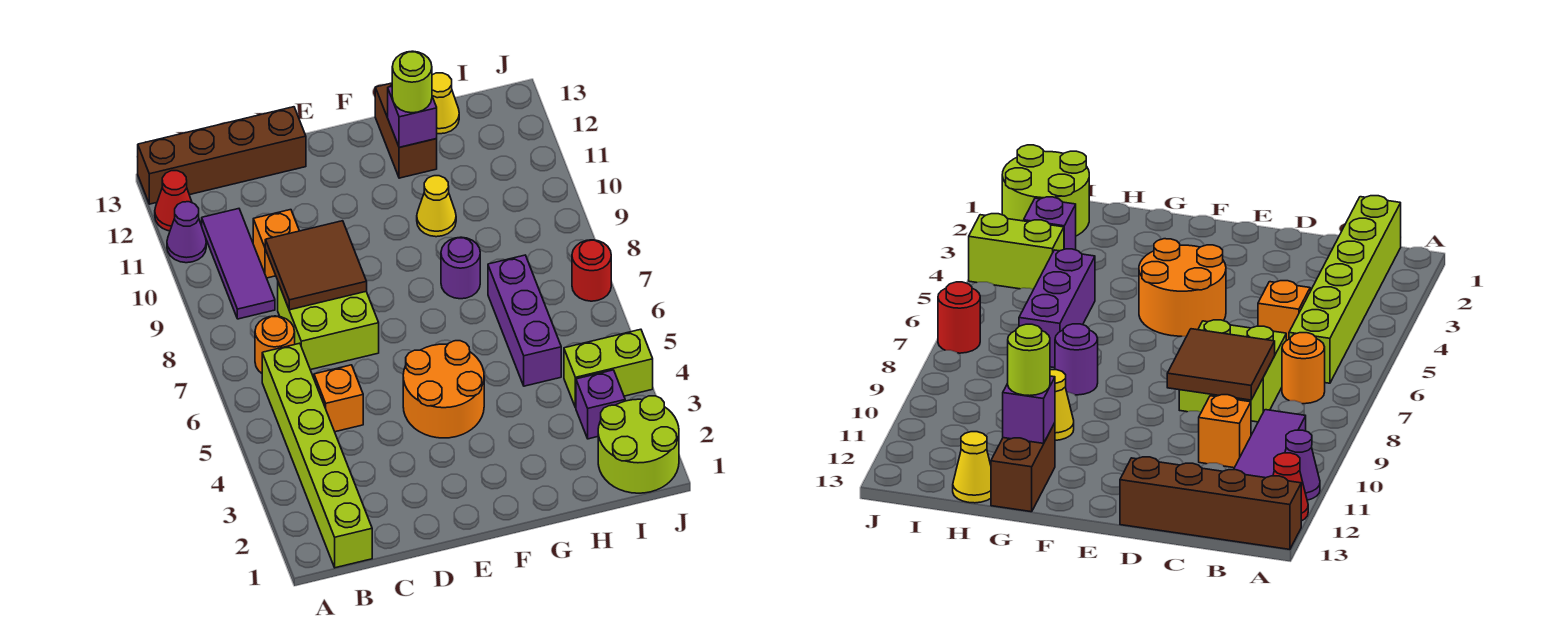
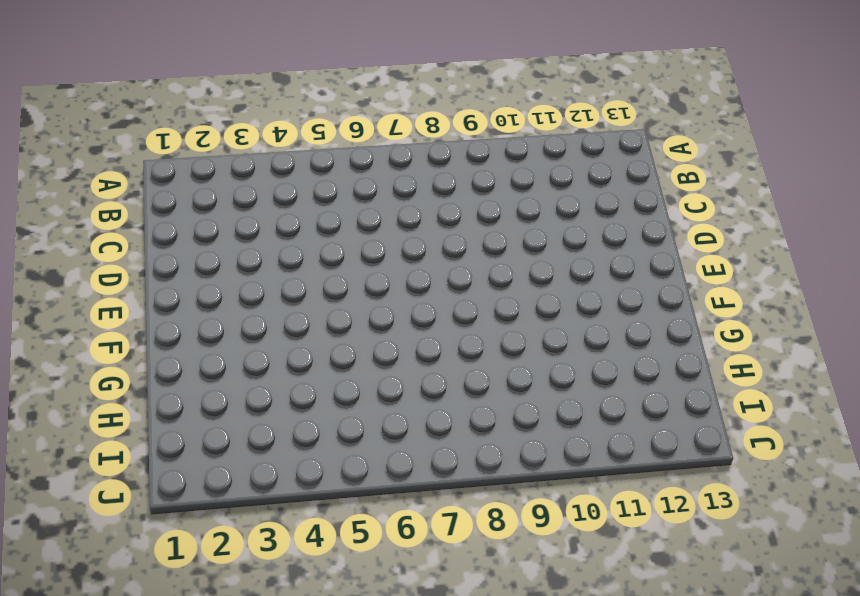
none -> purple 1x1 cone [167,202,206,263]
none -> red 1x1 cone [155,171,192,231]
none -> brown 1x4 brick [138,107,306,204]

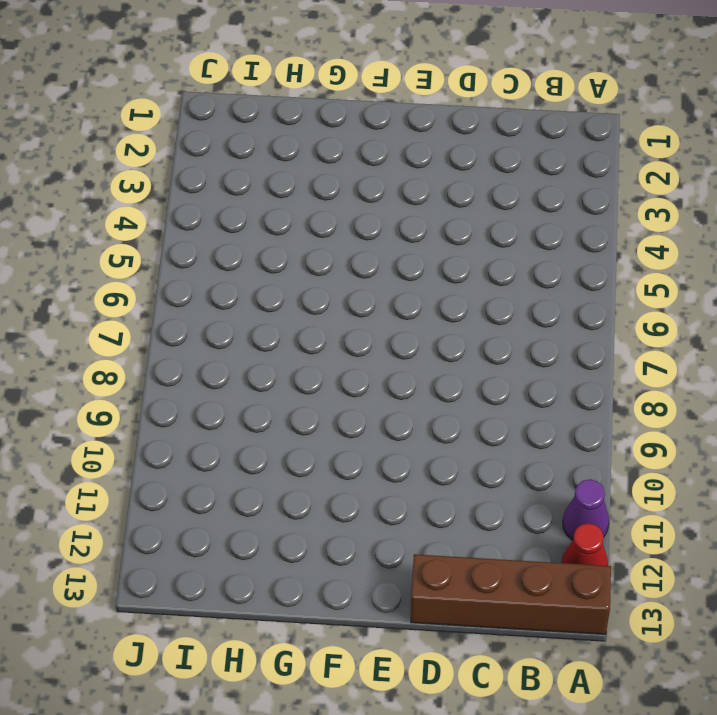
none -> lime 1x6 brick [262,343,372,568]
none -> orange 1x1 round brick [255,316,295,373]
none -> purple 1x3 tile [202,209,275,319]

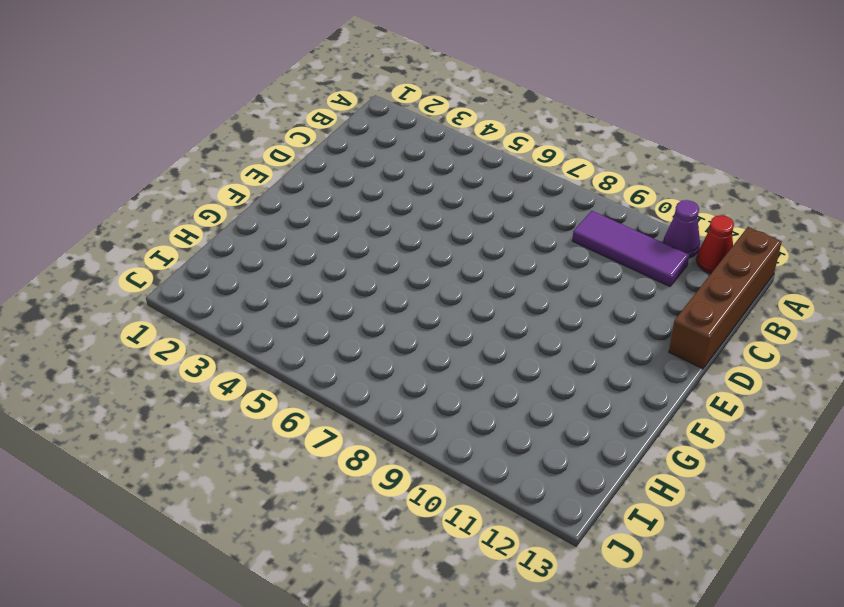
none -> lime 1x6 brick [262,343,372,568]
none -> orange 1x1 round brick [255,316,295,373]
none -> orange 1x1 brick [314,365,363,432]

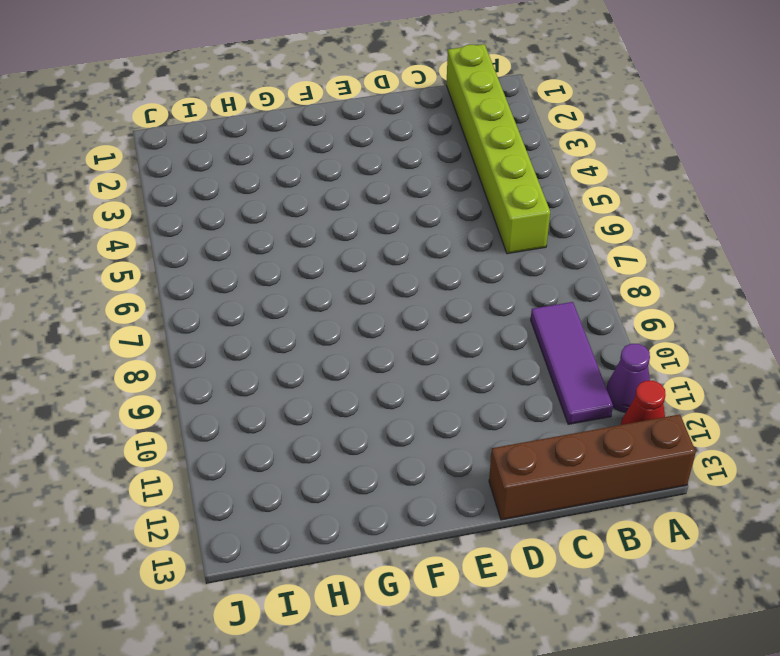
none -> orange 1x1 round brick [255,316,295,373]
none -> orange 1x1 brick [314,365,363,432]
none -> lime 2x2 brick [278,283,379,370]

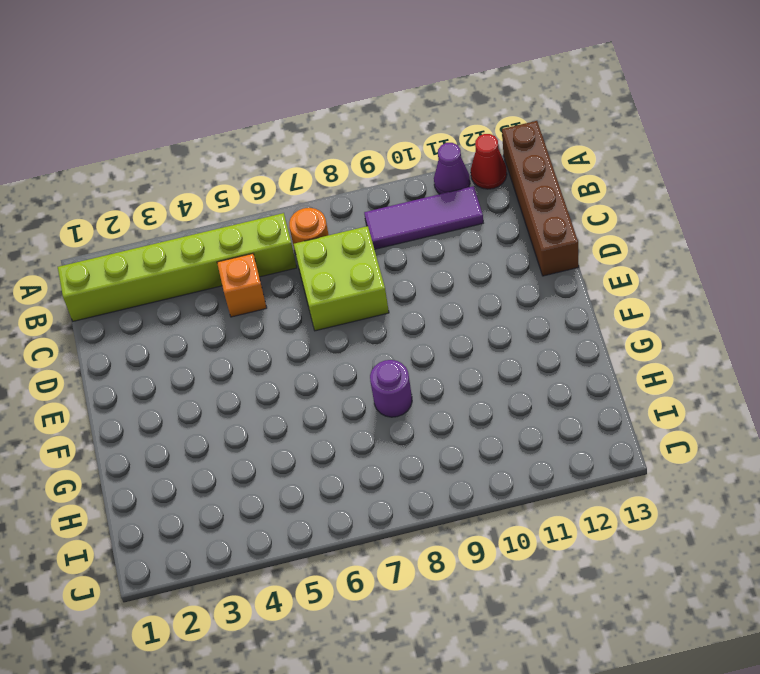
none -> orange 1x1 brick [253,210,299,278]
none -> orange 2x2 round brick [403,341,484,438]
none -> yellow 1x1 cone [417,176,456,237]

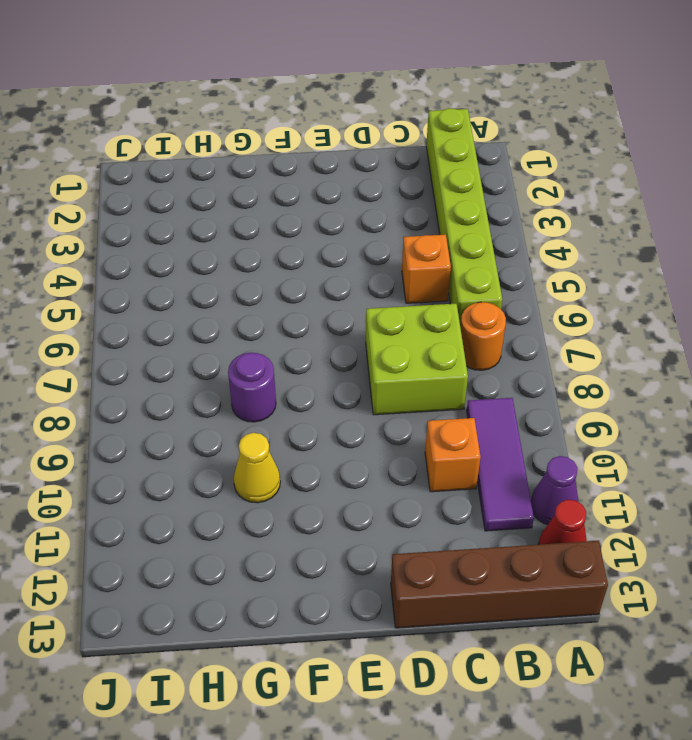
none -> orange 2x2 round brick [403,341,484,438]
none -> brown 1x2 brick [375,83,437,178]
none -> purple 1x3 brick [488,255,561,386]

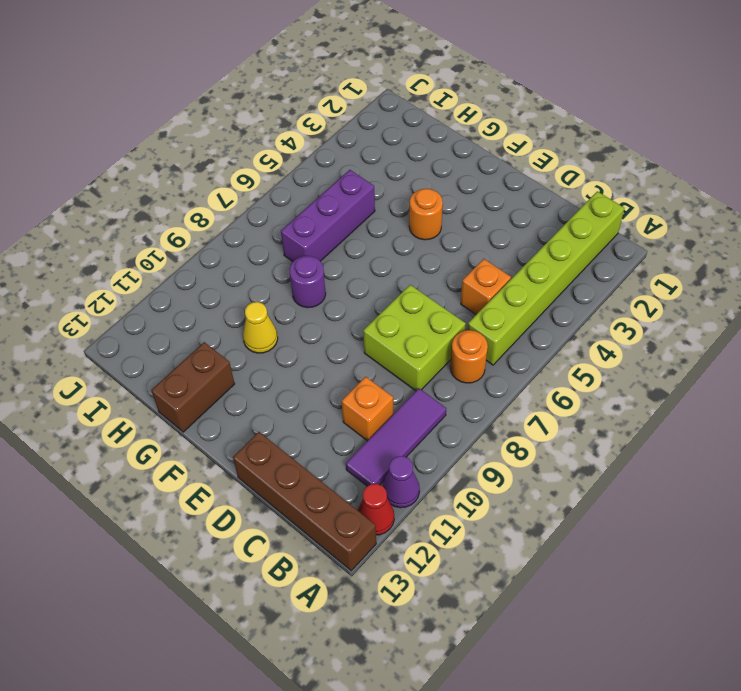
orange 1x1 round brick [409,189,443,240] -> orange 2x2 round brick [403,341,484,438]
none -> yellow 1x1 cone [432,73,459,134]
none -> lime 2x2 round brick [598,396,679,493]
none -> purple 1x1 brick [576,370,625,439]

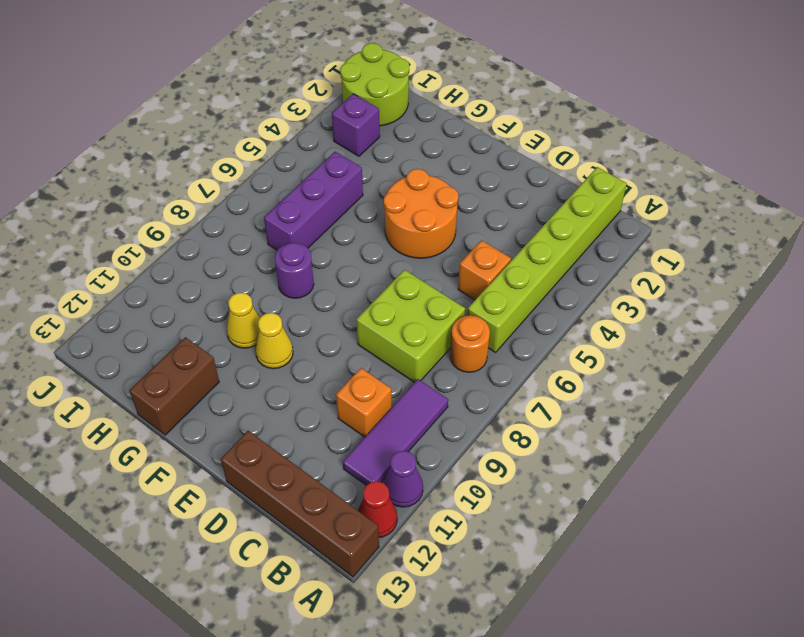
yellow 1x1 cone [256,313,293,369] -> yellow 1x1 cone moved to [432,73,459,134]
none -> lime 1x2 brick [564,329,653,408]
none -> red 1x1 round brick [572,240,611,301]
none -> brown 2x2 tile [265,221,367,310]

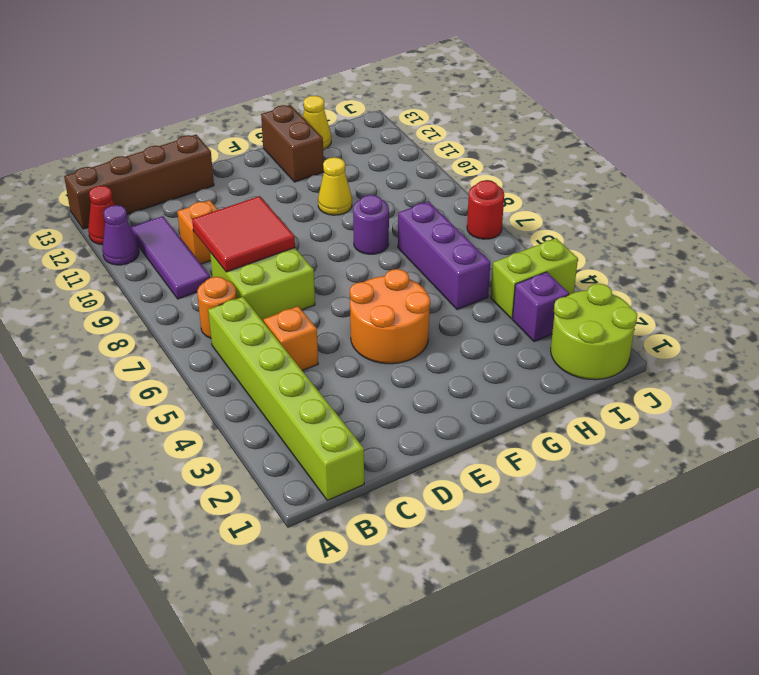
red 2x2 tile [192,196,295,272] -> brown 2x2 tile [265,221,367,310]
none -> purple 1x1 brick [388,86,437,147]
none -> lime 1x1 round brick [392,51,432,113]

